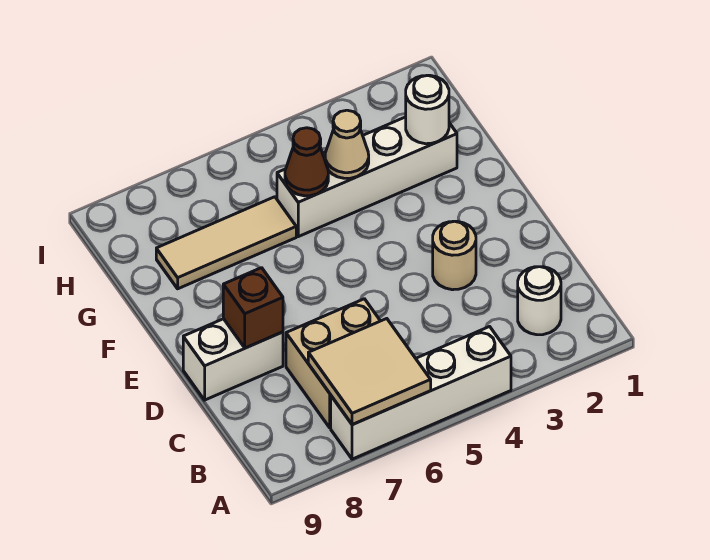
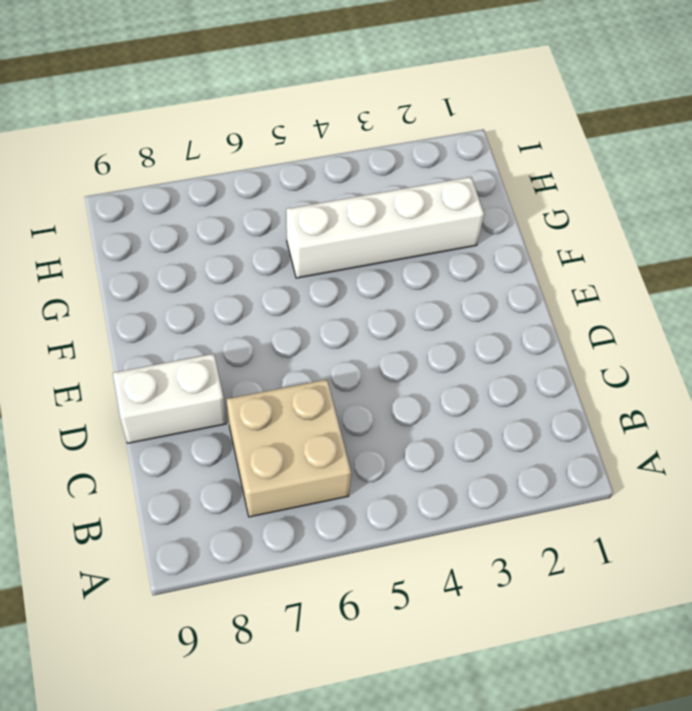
none -> white 1x4 brick [331,327,511,459]
none -> white 1x1 round brick [518,267,561,335]
none -> tan 1x1 round brick [433,221,476,290]

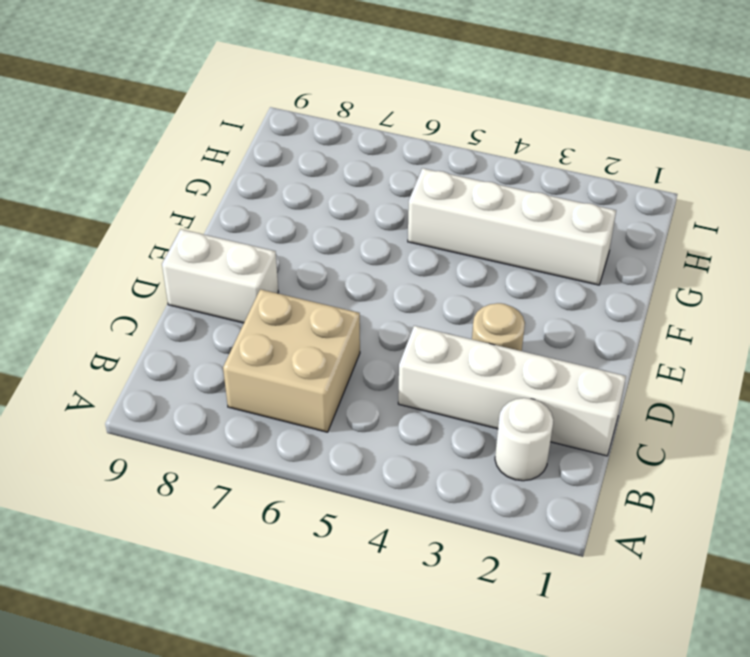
white 1x4 brick [398,326,626,456] -> white 1x4 brick moved to [331,327,511,459]
none -> tan 1x3 tile [156,197,296,289]
none -> tan 2x2 tile [308,319,431,424]
none -> brown 1x1 brick [223,268,283,348]

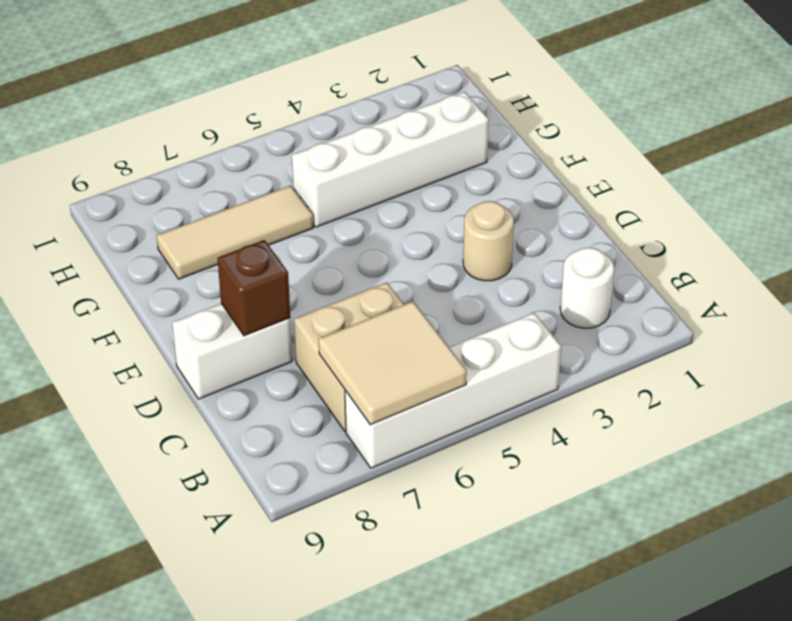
none -> white 1x1 round brick [406,75,449,144]
none -> tan 1x1 cone [325,110,369,178]
none -> brown 1x1 cone [285,128,328,196]

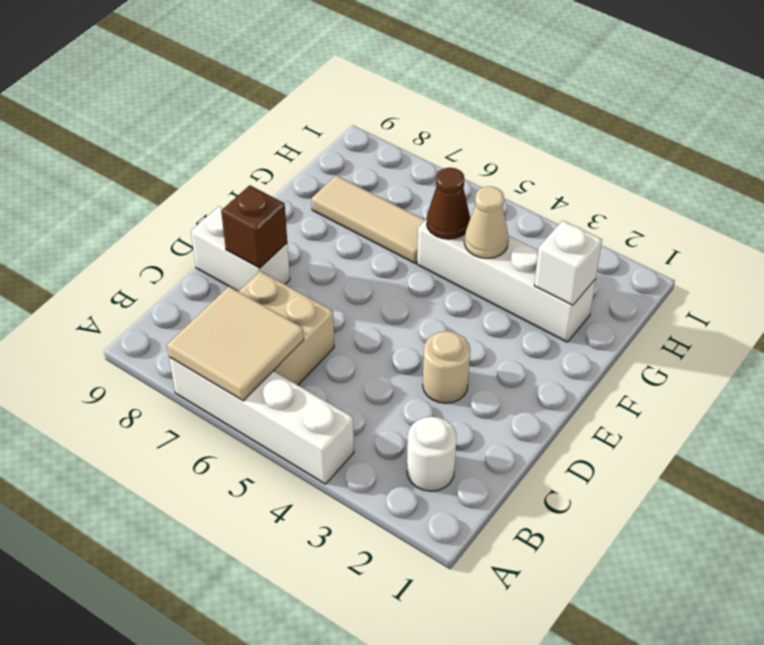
white 1x1 brick [534,221,602,305] -> white 1x1 round brick [406,75,449,144]

